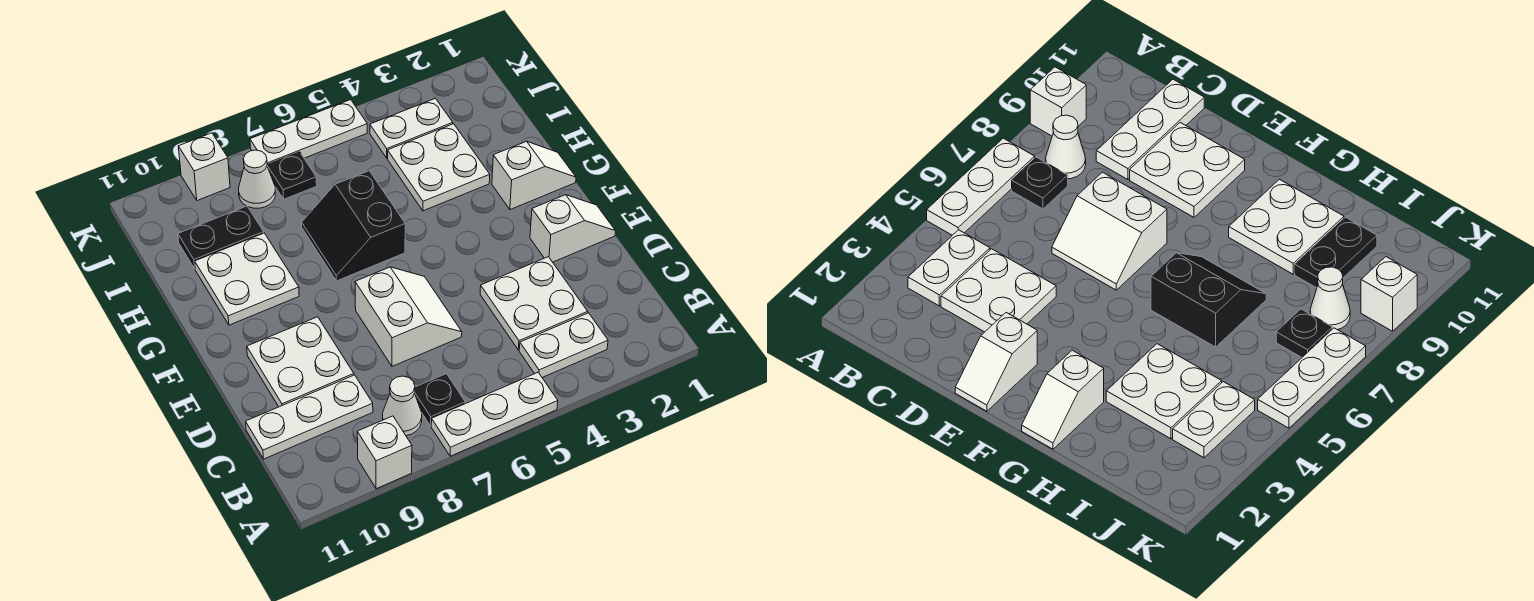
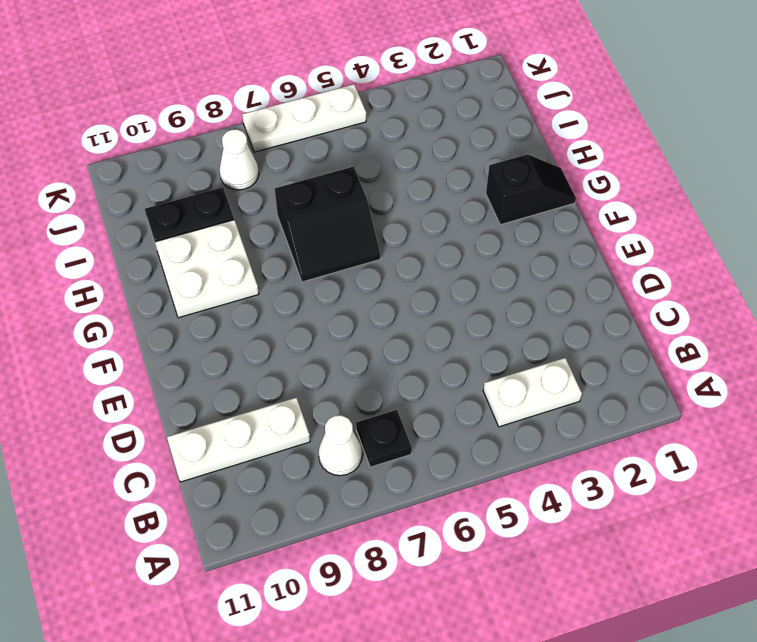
black 1x2 slope [486,154,576,225] -> white 1x2 slope [492,141,576,210]
black 2x2 slope [275,167,380,282] -> black 2x2 slope turned to [302,171,405,281]
none -> white 1x3 plate [431,372,558,456]
none -> white 1x1 brick [357,416,412,489]
none -> white 2x2 plate [480,257,588,350]

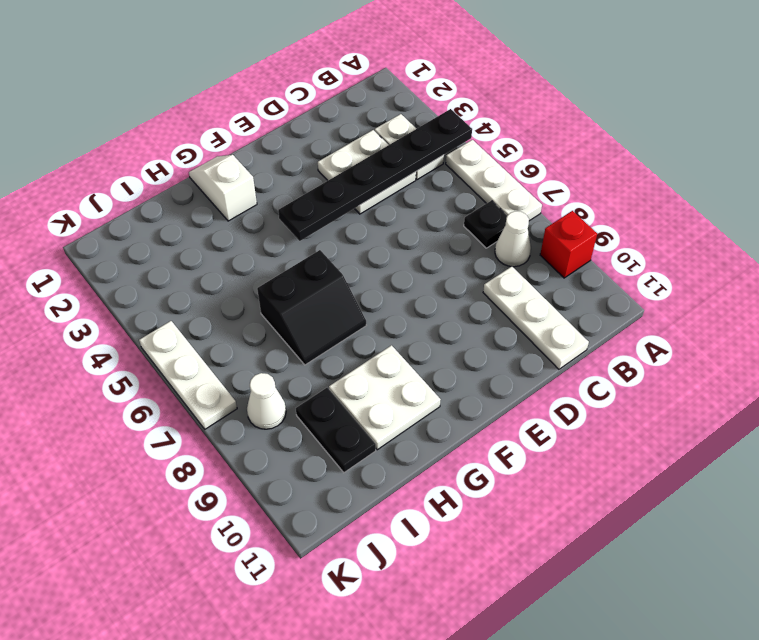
black 1x6 plate [278,109,472,241] -> none
red 1x1 brick [540,211,597,278] -> white 1x1 brick [357,416,412,489]
none -> white 2x2 slope [355,267,462,366]
none -> white 2x2 plate [247,317,354,407]
none -> white 1x2 slope [530,195,616,262]

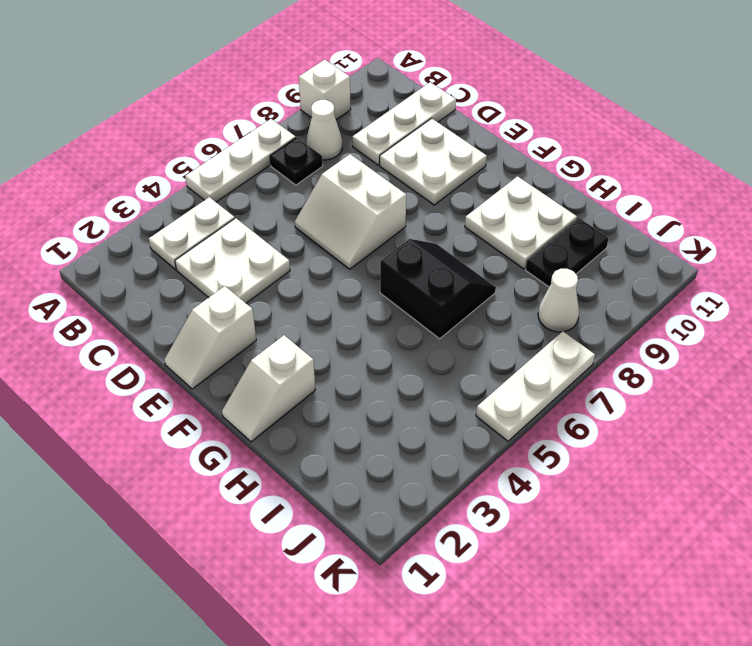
none -> white 2x2 plate [388,124,490,211]
none -> white 1x2 plate [370,98,453,158]
none -> black 1x1 plate [267,152,317,199]

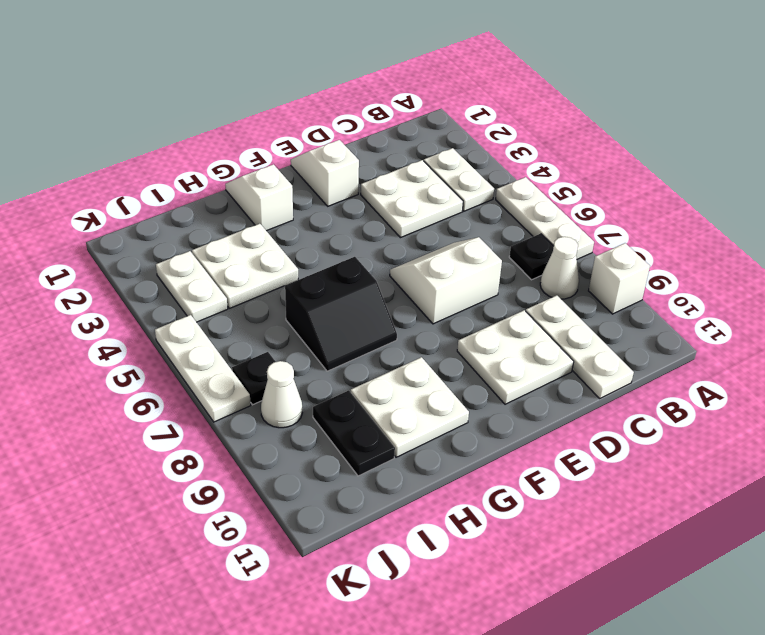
none -> white 1x1 brick [178,133,230,201]

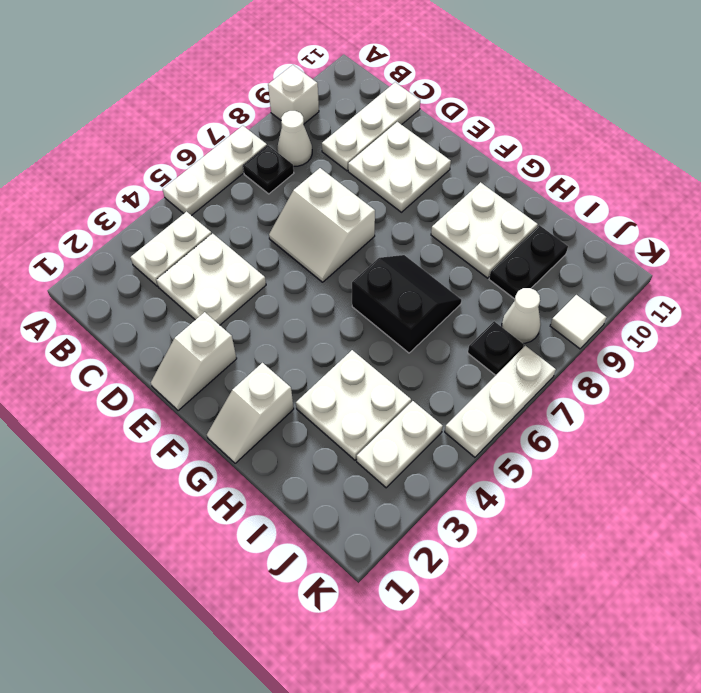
white 1x1 tile [550,295,606,349] -> white 1x1 brick [178,133,230,201]

